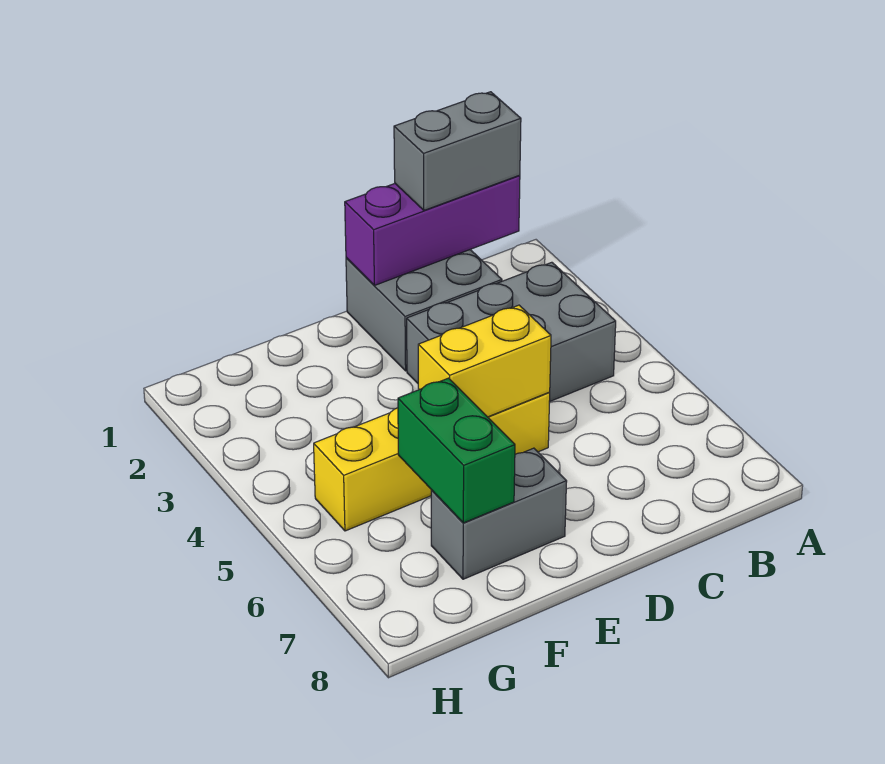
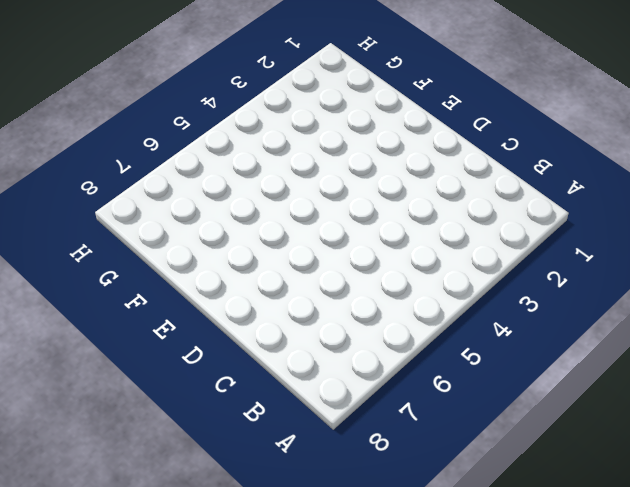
none -> grey 2x3 brick [407,262,616,402]
none -> grey 2x2 brick [346,250,502,371]

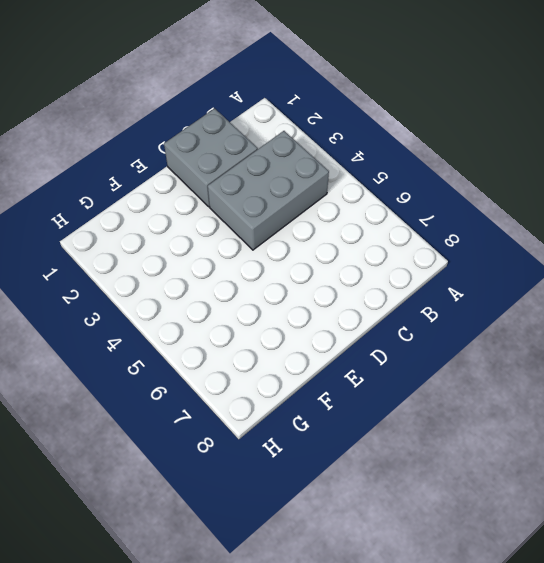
none -> yellow 1x4 brick [314,393,550,531]
none -> grey 1x2 brick [431,448,567,579]

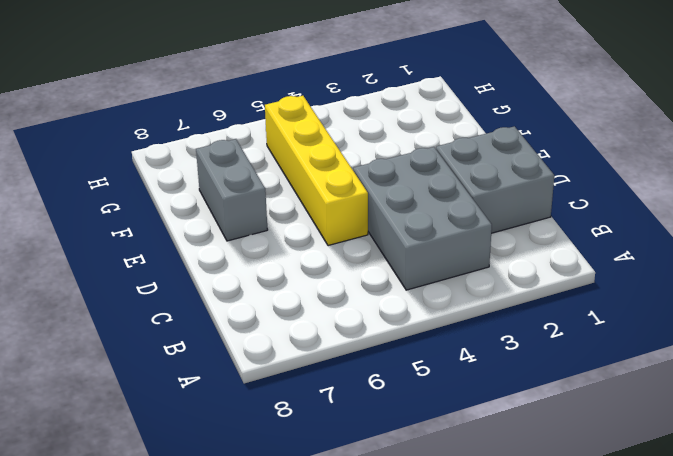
none -> purple 1x3 brick [345,175,520,285]
none -> yellow 1x2 brick [418,305,551,417]

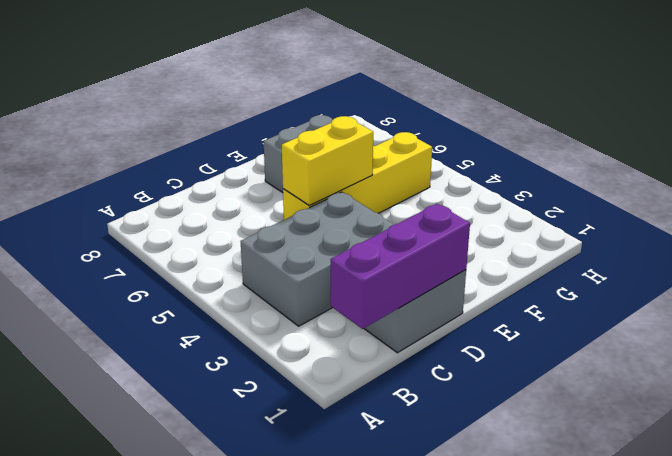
none -> green 1x2 brick [398,378,515,523]
none -> grey 1x2 brick [394,92,521,210]

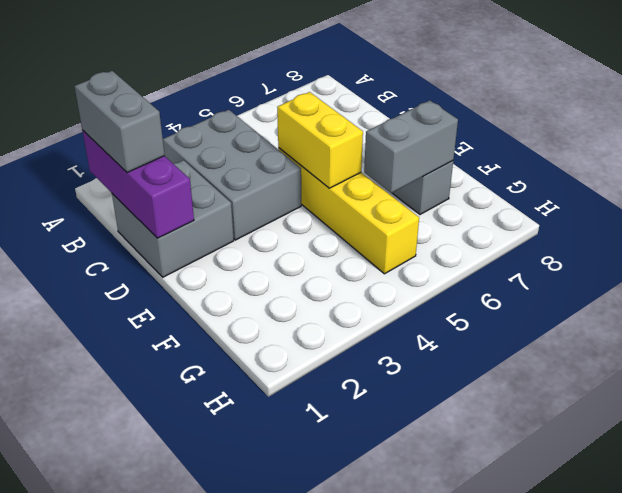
grey 1x2 brick [364,100,458,193] -> green 1x2 brick [398,378,515,523]

